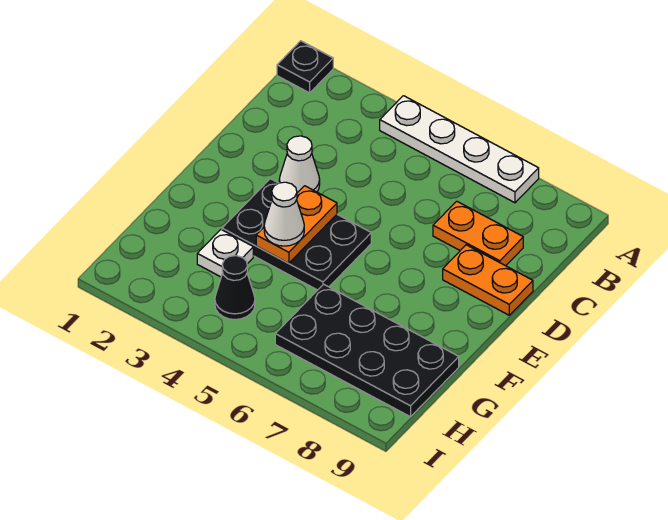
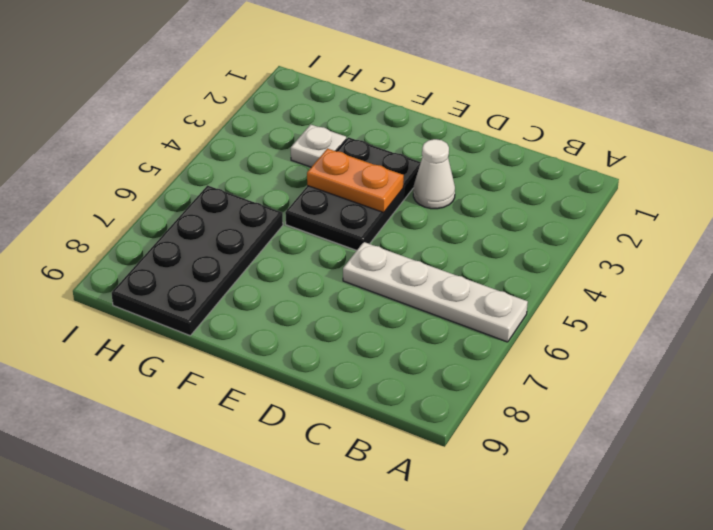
white 1x4 plate [343,242,528,342] -> white 1x4 plate turned to [380,96,539,203]
none -> black 1x1 plate [277,41,333,93]
none -> orange 1x2 plate [433,201,523,266]

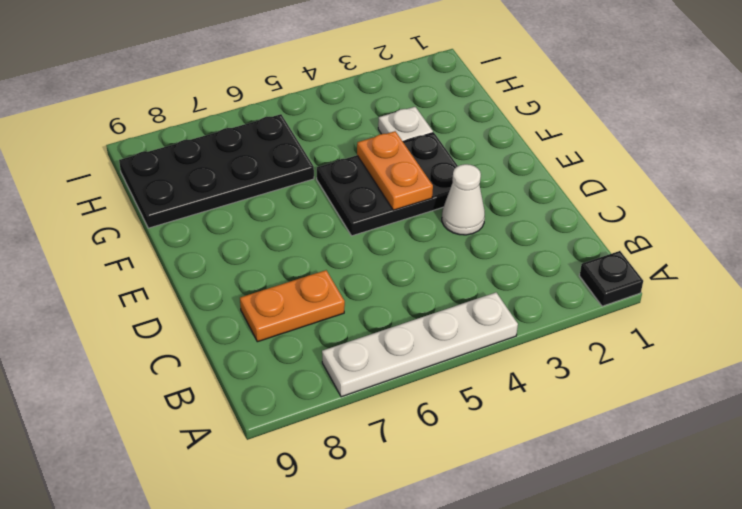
none -> orange 1x2 plate [443,245,533,315]
none -> black 1x1 cone [215,256,255,320]

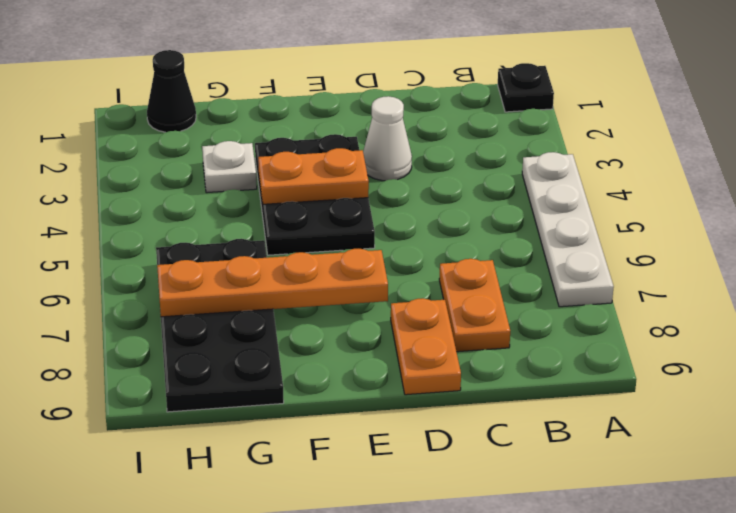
orange 1x4 plate [157,249,388,317] -> none
black 1x1 cone [147,50,196,132] -> black 1x1 cone moved to [215,256,255,320]
none -> white 1x1 cone [264,182,304,246]

